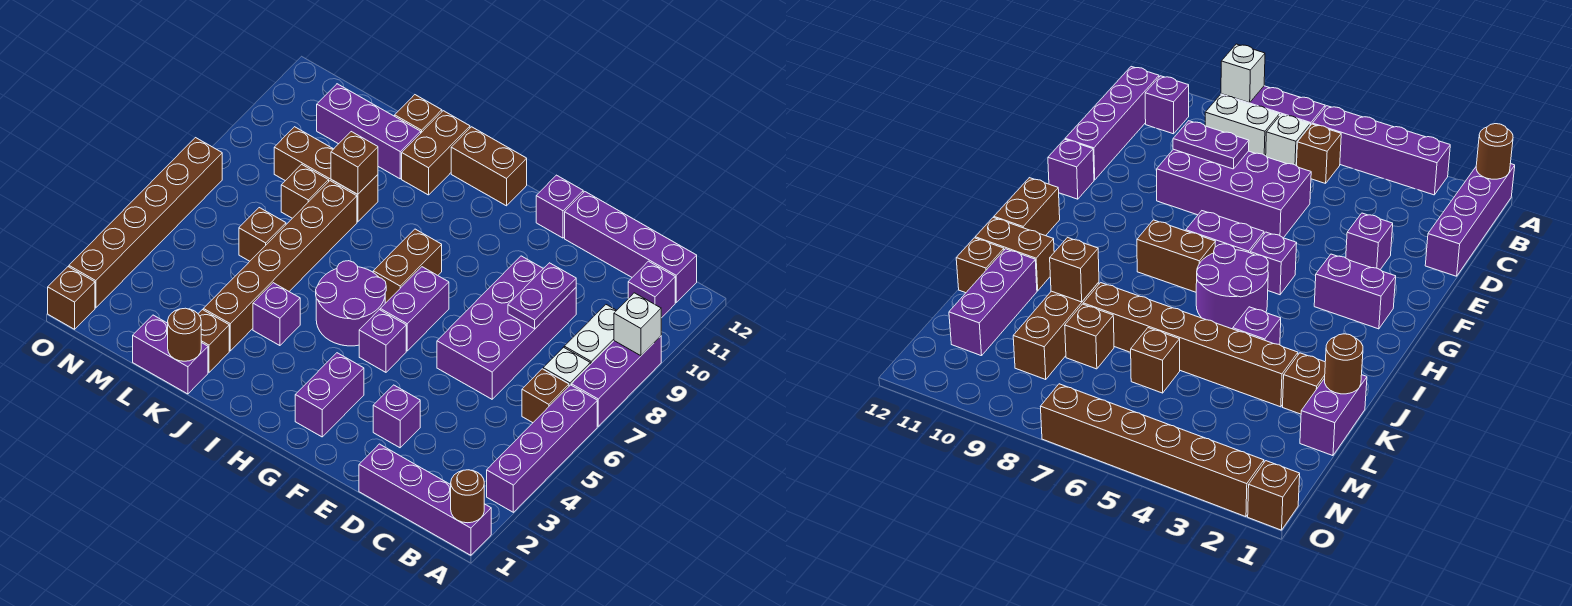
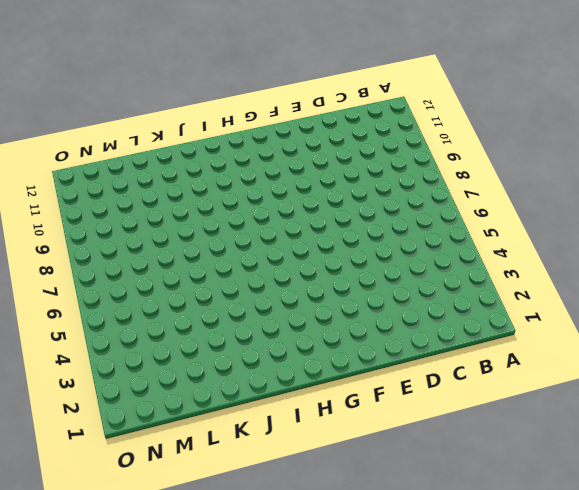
none -> purple 1x4 brick [359,444,491,555]
none -> purple 1x4 brick [487,385,597,512]
none -> purple 1x3 brick [572,336,661,426]
none -> brown 1x1 brick [522,369,569,423]

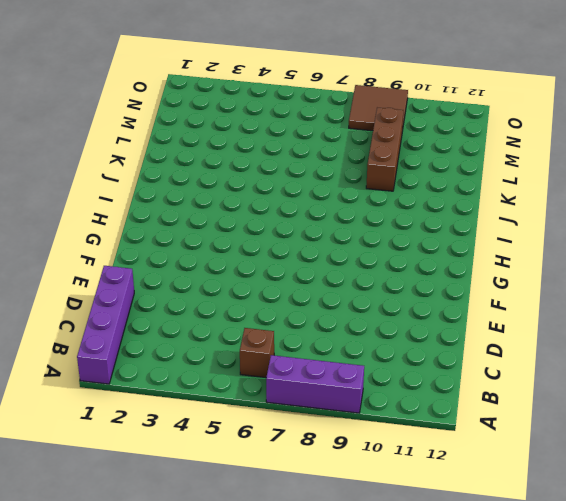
brown 2x2 tile [349,85,408,131] -> none
none -> purple 1x4 brick [487,385,597,512]
none -> white 1x1 brick [543,347,590,386]
none -> white 1x2 brick [564,305,617,365]
none -> purple 1x1 brick [628,261,675,318]

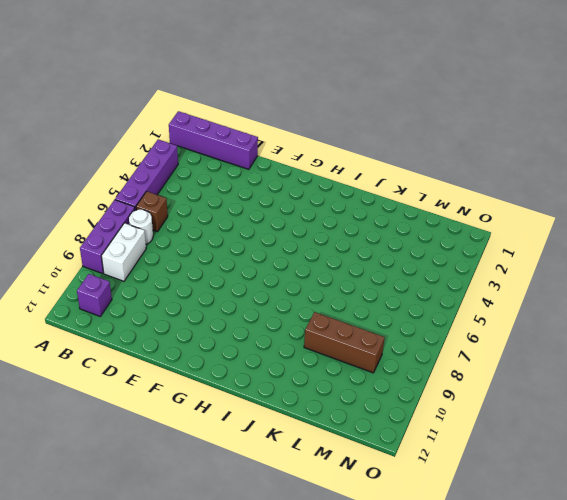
white 1x1 round brick [129,209,153,244] -> white 1x1 brick [543,347,590,386]
none -> purple 1x4 brick [565,192,697,302]
none -> purple 2x4 brick [437,256,576,399]
none -> purple 1x1 brick [373,385,420,448]
none -> purple 1x1 brick [536,175,583,238]

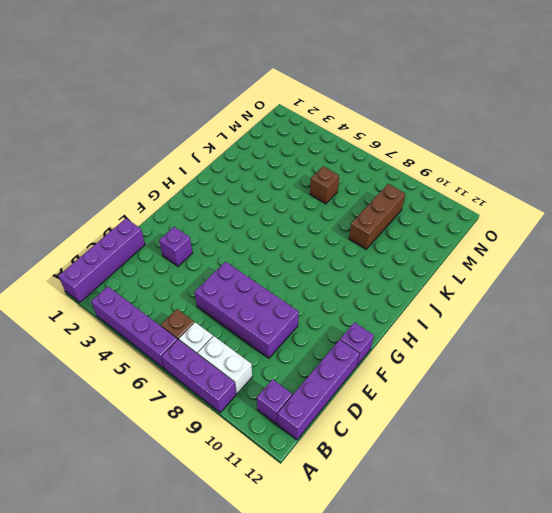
none -> purple 1x2 brick [295,353,364,437]
none -> purple 1x1 brick [359,310,406,372]
none -> purple 1x2 brick [380,267,449,351]
none -> purple 2x2 round brick [316,261,386,346]

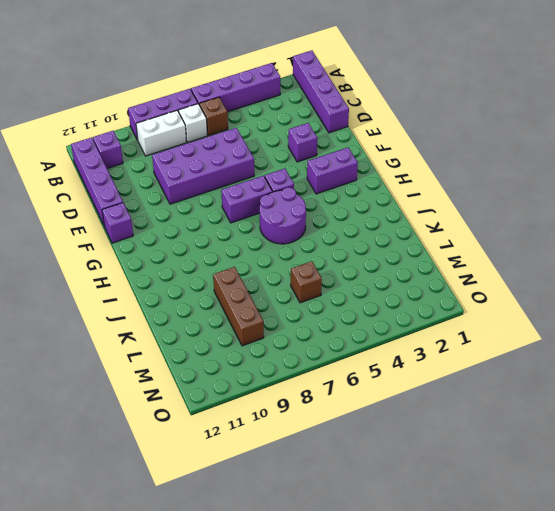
none -> brown 1x2 brick [373,229,442,303]
none -> brown 1x2 brick [451,127,527,206]
none -> purple 1x1 brick [253,283,300,346]
none -> brown 1x2 brick [402,111,470,195]

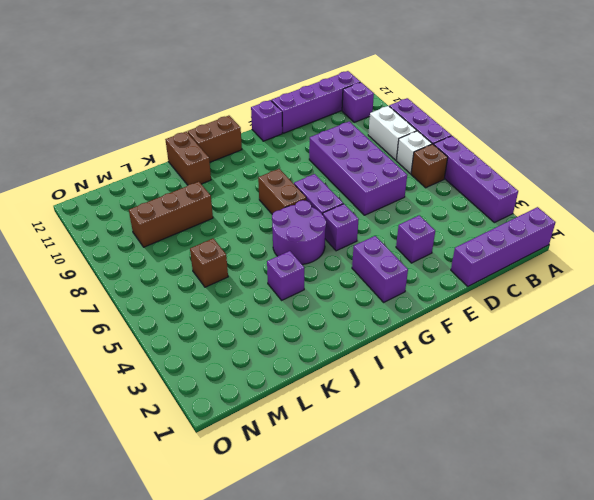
none -> purple 1x2 brick [133,315,208,394]
none -> brown 1x1 brick [198,310,229,372]
none -> brown 1x6 brick [203,181,357,351]
none -> purple 1x3 brick [317,84,421,179]

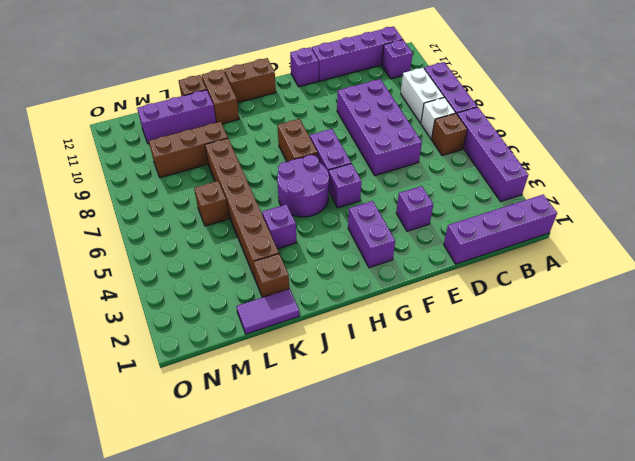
purple 1x2 tile [236,289,299,334] -> purple 1x2 brick [133,315,208,394]
none -> brown 1x1 brick [281,164,329,218]
none -> brown 1x1 brick [48,267,95,329]
none -> brown 1x6 brick [69,138,222,308]
none -> brown 1x1 round brick [451,470,484,523]

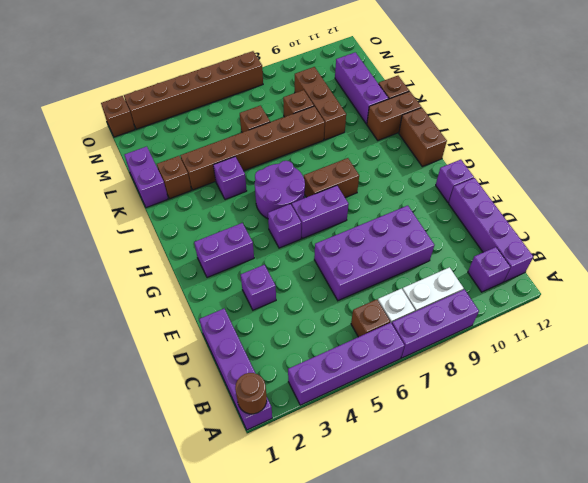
none -> white 1x1 brick [614,293,661,356]
none -> purple 1x2 plate [508,263,576,329]
none -> brown 1x1 round brick [168,308,201,361]
none -> brown 1x1 brick [331,132,378,194]

